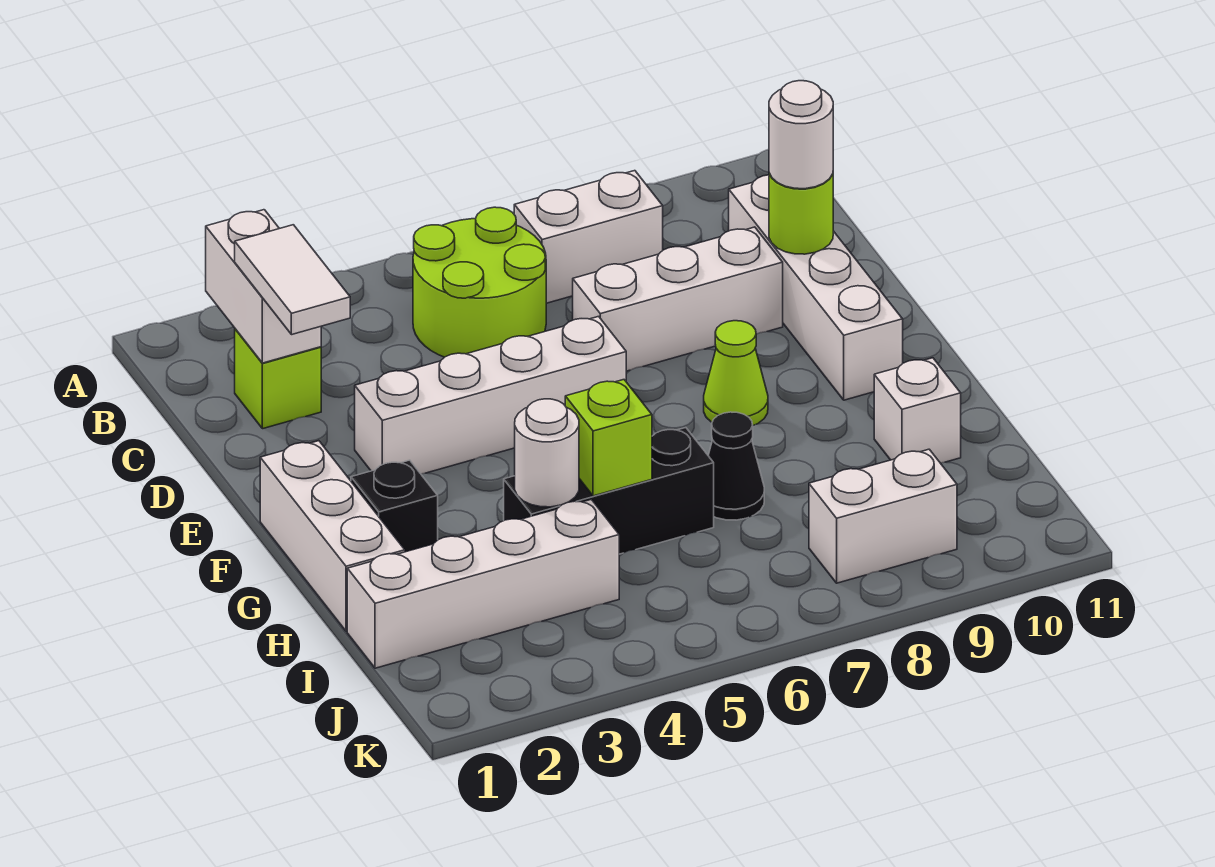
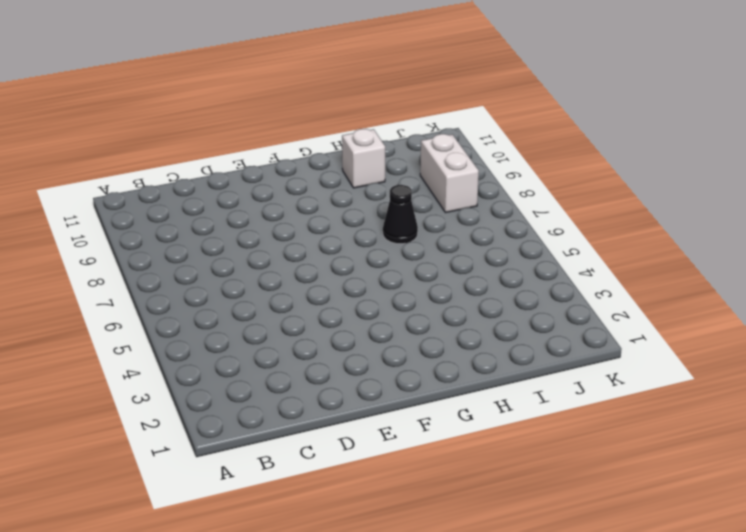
none -> lime 2x2 round brick [413,207,546,357]
none -> white 1x2 brick [514,171,663,303]
none -> lime 1x1 brick [235,329,321,429]

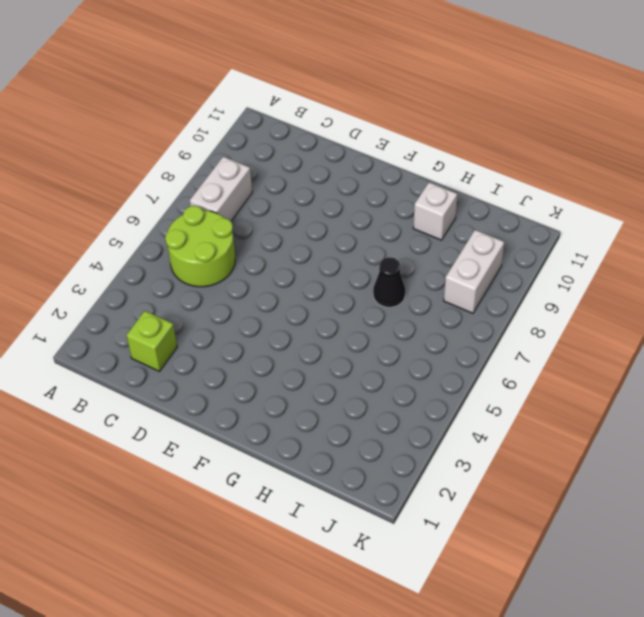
none -> white 1x4 brick [729,175,903,400]
none -> white 1x3 brick [573,227,783,371]
none -> white 1x4 brick [355,317,626,474]

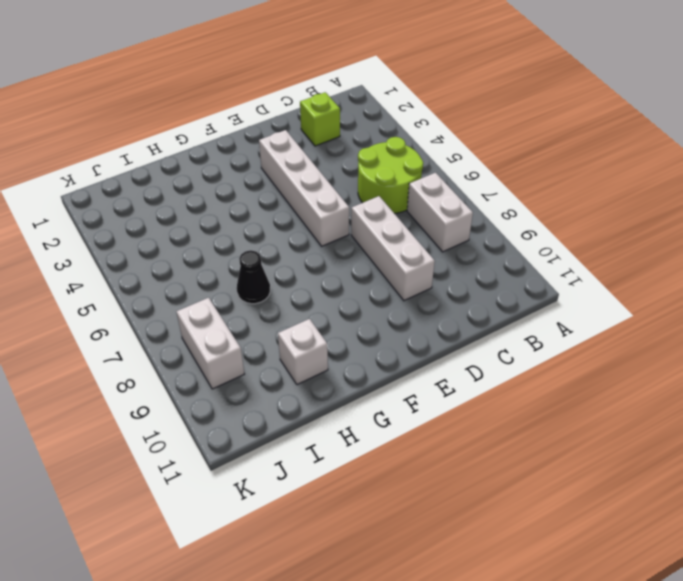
none -> white 1x4 brick [729,175,903,400]
none -> white 1x3 brick [260,441,405,631]
none -> lime 1x1 cone [704,321,768,425]

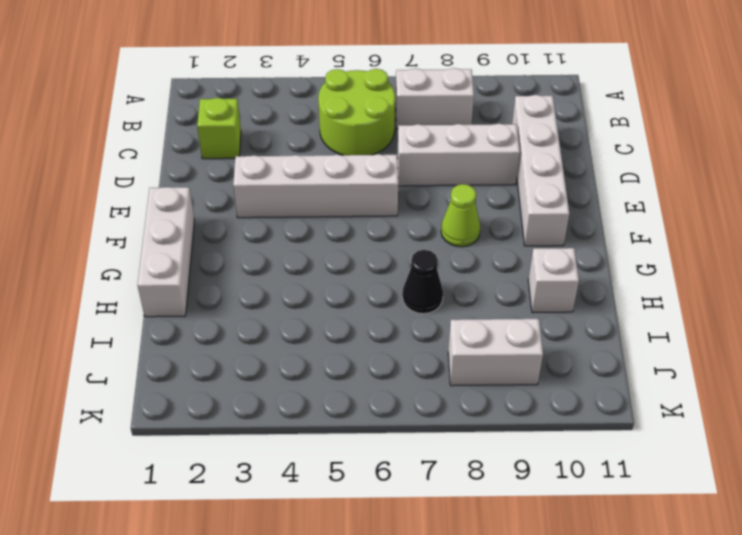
none -> black 1x1 brick [351,460,438,552]
none -> black 1x3 brick [504,428,714,554]
none -> white 1x4 brick [347,499,619,668]

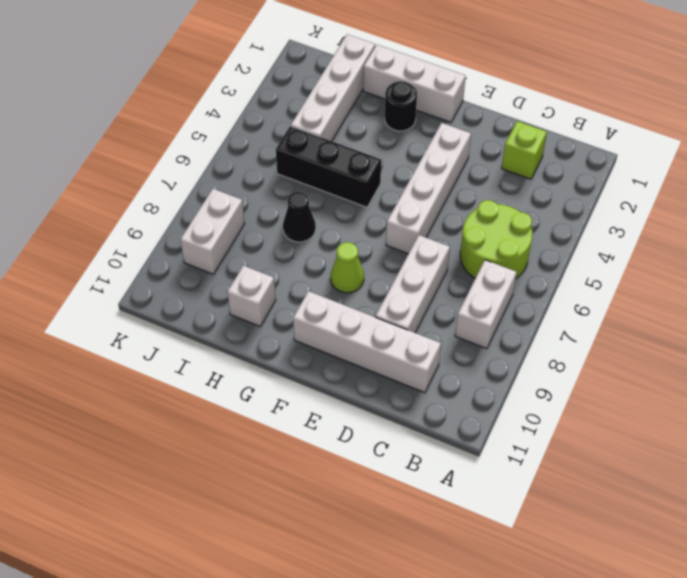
black 1x1 round brick [385,81,417,131] -> black 1x1 brick [351,460,438,552]
black 1x3 brick [276,126,381,207] -> black 1x3 brick turned to [504,428,714,554]
none -> white 1x2 brick [206,210,321,363]
none -> lime 1x1 round brick [769,173,833,254]
none -> white 1x1 round brick [515,399,579,507]

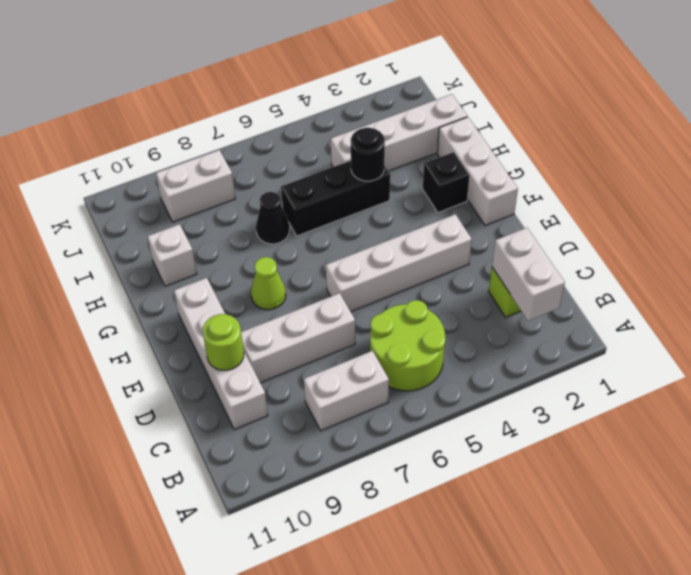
black 1x1 round brick [351,128,385,181] -> white 1x1 round brick [515,399,579,507]
none -> lime 1x1 brick [565,380,652,496]
none -> white 1x2 tile [235,225,350,335]
none -> white 1x1 round brick [769,81,833,189]

